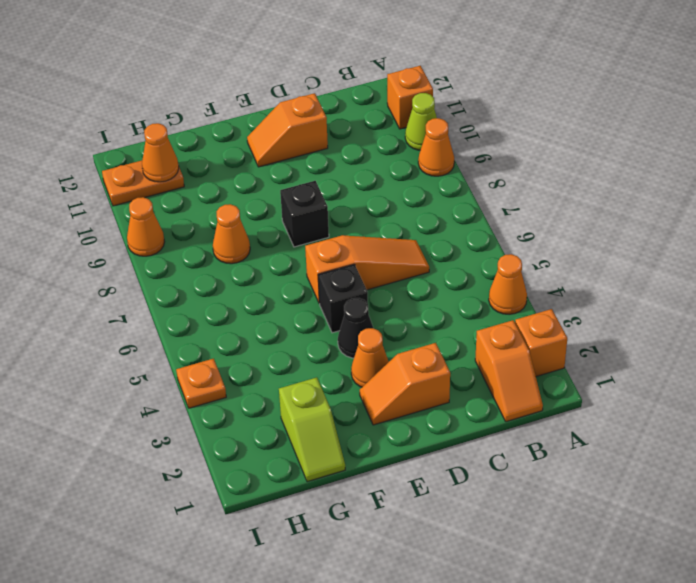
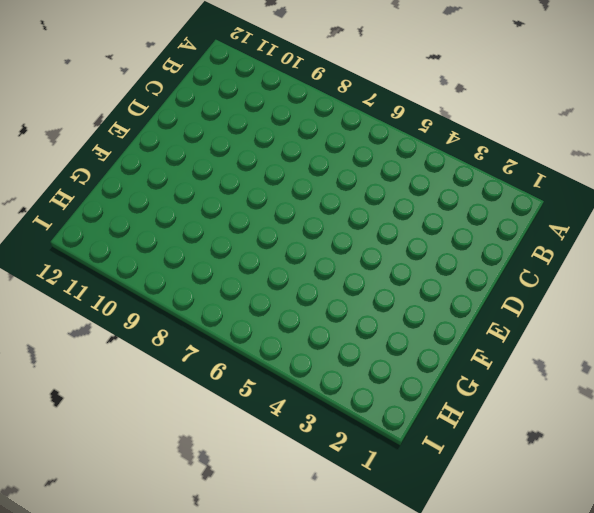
none -> orange 1x1 brick [515,309,567,376]
none -> orange 1x1 cone [489,254,527,314]
none -> orange 1x1 cone [418,118,454,176]

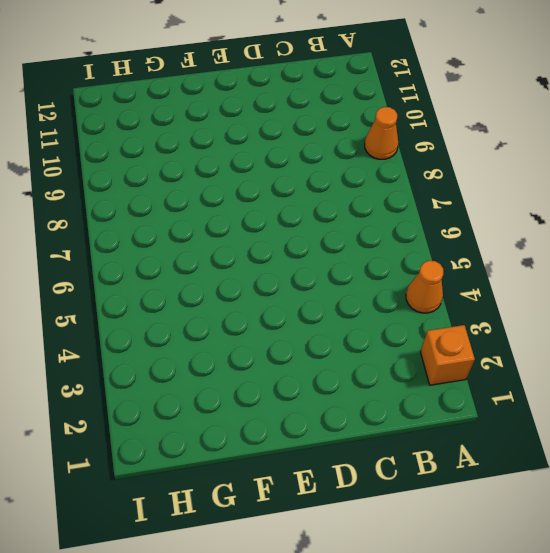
none -> lime 1x1 cone [405,93,437,150]
none -> orange 1x1 brick [387,66,433,129]
none -> orange 1x2 slope [475,320,543,422]

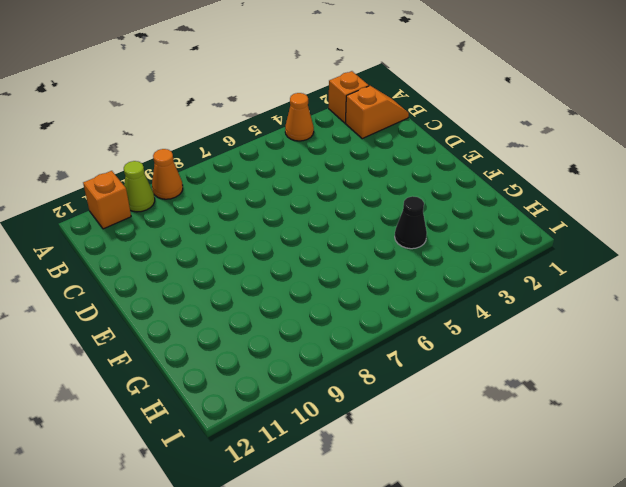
black 1x1 cone [395,196,427,249] -> black 1x1 cone moved to [338,298,373,358]
none -> orange 1x3 slope [305,235,429,303]
none -> orange 1x2 slope [360,343,450,425]
none -> orange 1x2 slope [247,93,328,167]

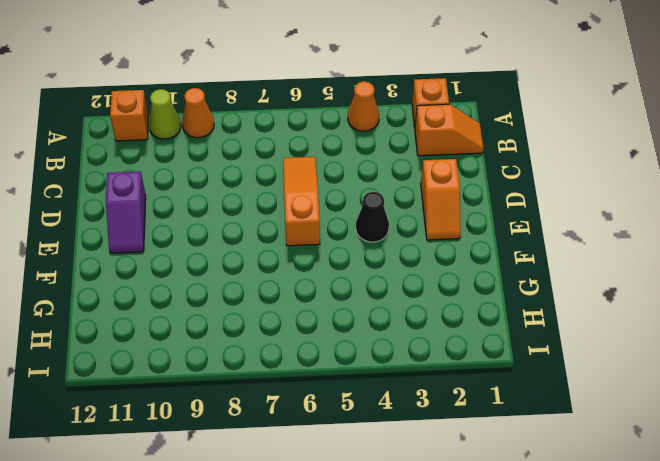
purple 1x2 slope [106,171,146,253] -> orange 1x2 slope [247,93,328,167]
none -> orange 1x1 cone [351,328,389,387]
none -> black 1x1 brick [318,264,368,333]
none -> black 1x1 brick [280,181,329,247]

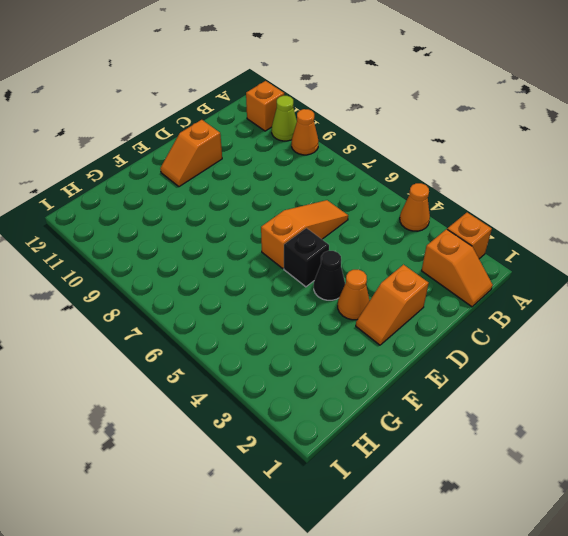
none -> black 1x1 brick [280,181,329,247]
none -> lime 1x2 slope [279,377,345,482]
none -> orange 1x1 cone [213,204,250,264]

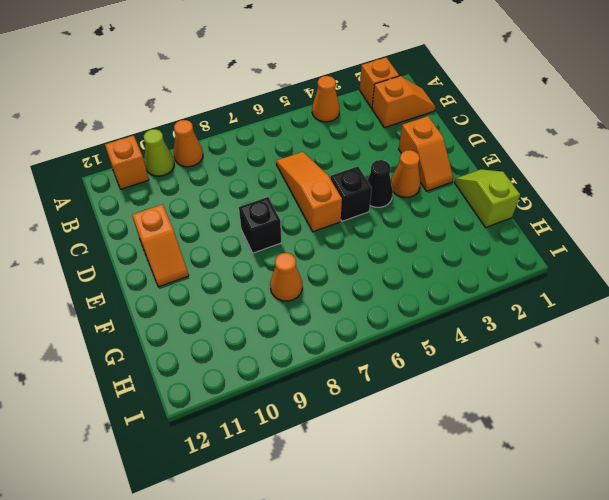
lime 1x2 slope [454,169,520,227] -> lime 1x2 slope turned to [279,377,345,482]
none -> orange 1x2 plate [102,161,184,206]
none -> orange 1x1 plate [176,359,226,408]
none -> orange 1x1 cone [127,197,165,256]

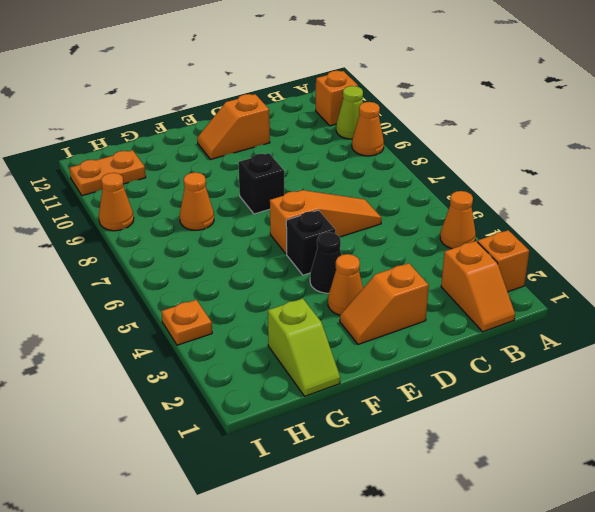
none -> orange 1x1 cone [142,123,179,182]

